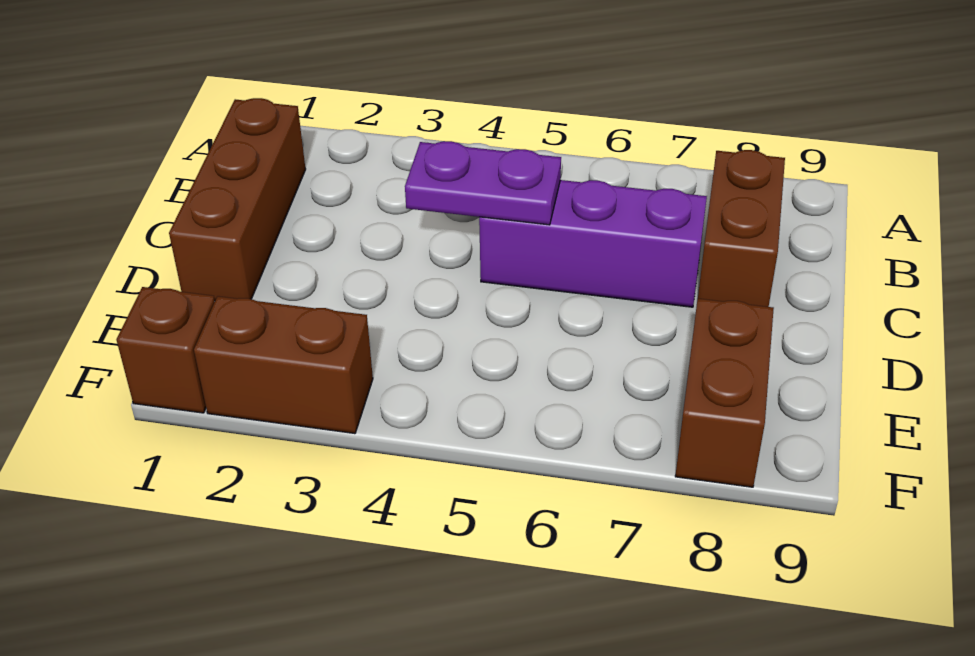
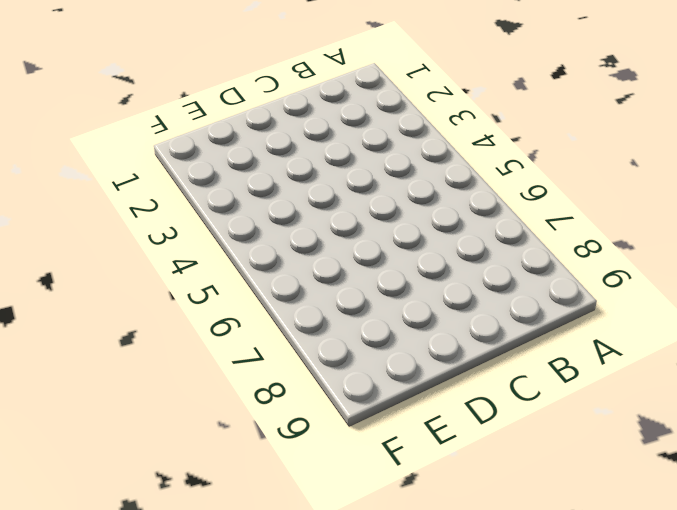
none -> brown 1x3 brick [169,98,306,300]
none -> brown 1x2 brick [698,150,785,307]

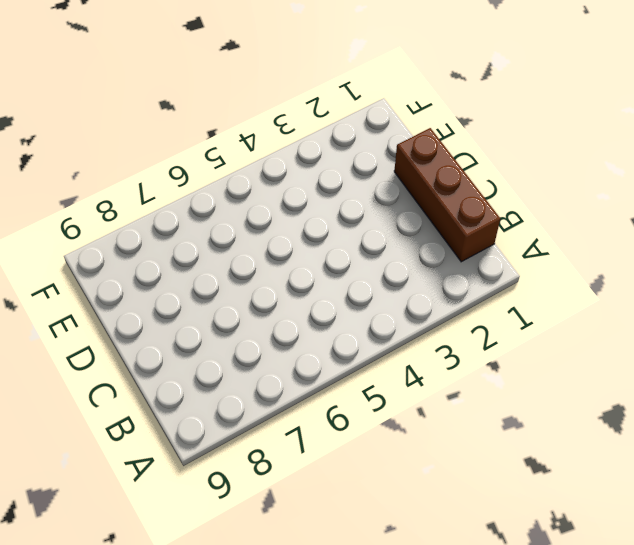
none -> brown 1x2 brick [698,150,785,307]
none -> purple 1x3 brick [479,180,707,307]

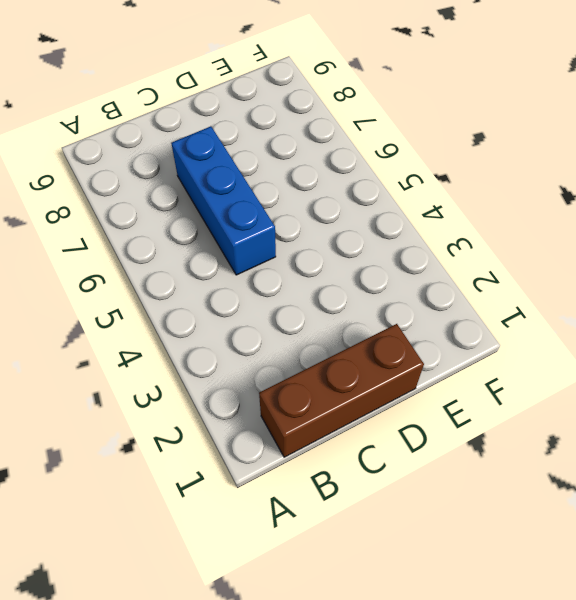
blue 1x3 brick [171,126,276,275] -> purple 1x3 brick [479,180,707,307]
none -> brown 1x2 brick [698,150,785,307]
none -> brown 1x2 brick [675,299,774,487]

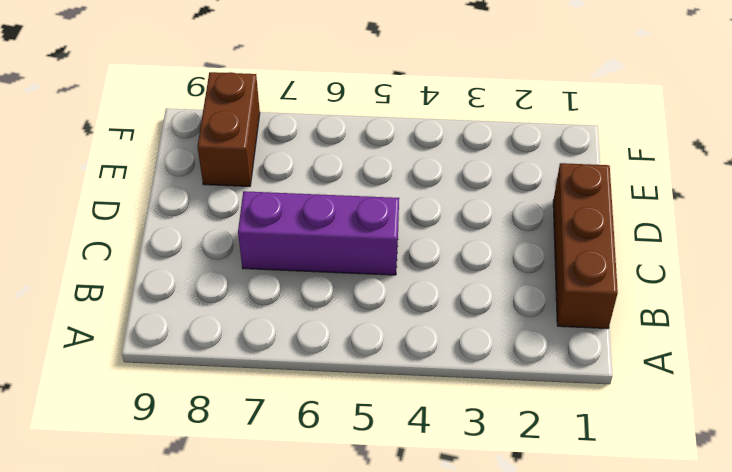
none -> brown 1x2 brick [698,150,785,307]
none -> brown 1x1 brick [117,287,215,413]

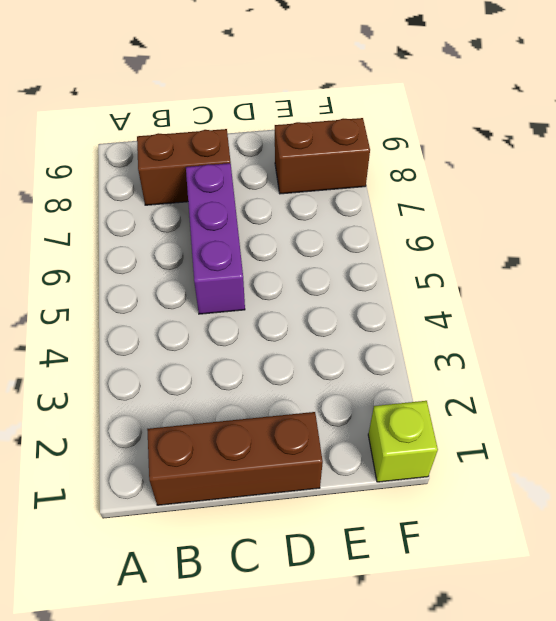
lime 1x1 brick [368,401,438,482] -> brown 1x1 brick [117,287,215,413]
none -> brown 1x2 brick [194,296,373,434]
none -> purple 1x2 plate [405,141,561,225]

